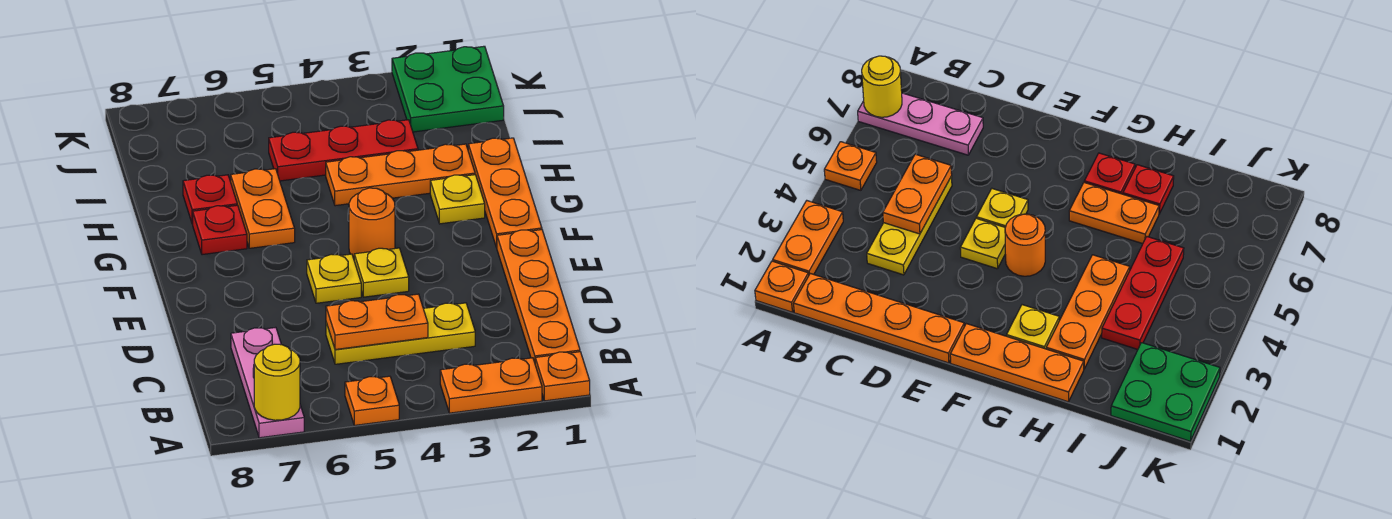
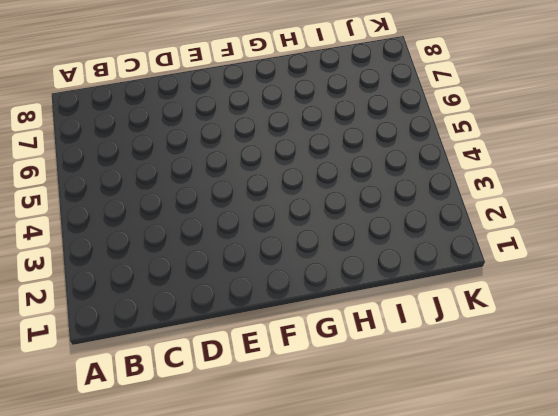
none -> orange 1x1 plate [535,352,590,401]
none -> orange 1x2 plate [440,358,542,413]
none -> orange 1x1 plate [345,376,399,425]

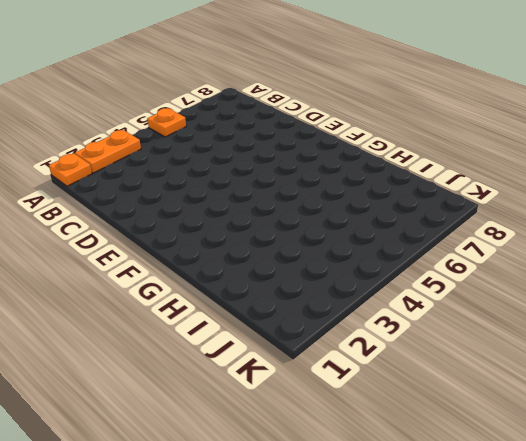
none -> pink 1x3 plate [231,327,304,438]
none -> orange 1x4 plate [497,230,580,362]
none -> yellow 1x3 plate [326,303,475,364]

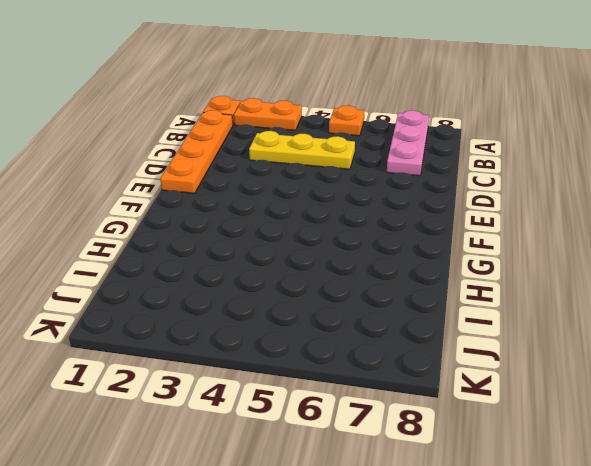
none -> yellow 1x1 plate [354,248,409,297]
none -> yellow 1x1 plate [307,254,361,303]
none -> orange 1x3 plate [468,138,542,248]

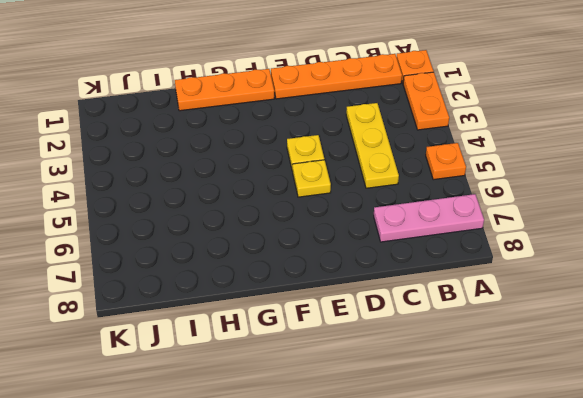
none -> orange 1x1 round brick [349,188,395,258]
none -> yellow 1x1 plate [430,175,485,224]
none -> orange 1x2 plate [231,169,295,248]

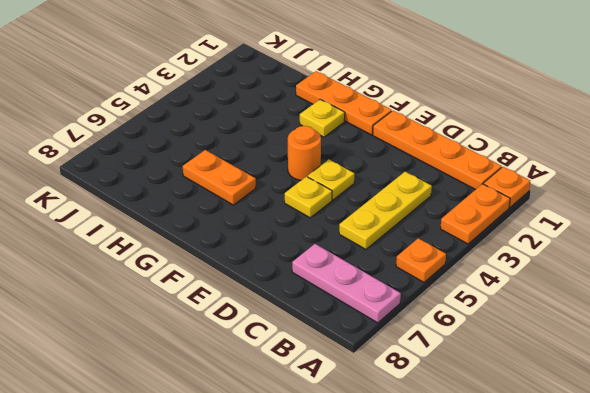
none -> red 1x1 plate [193,205,247,255]
none -> orange 1x3 plate [326,144,475,206]
none -> red 1x1 plate [183,175,237,224]

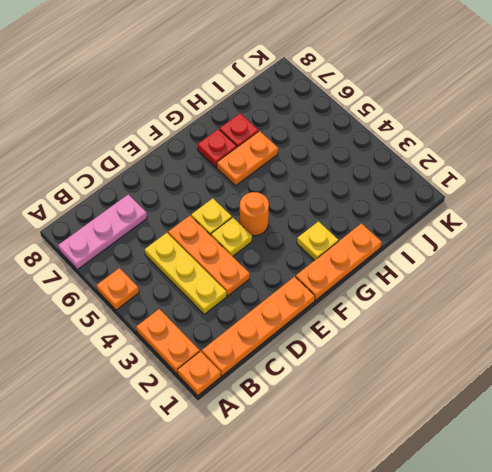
orange 1x3 plate [168,216,250,296] -> orange 1x3 plate moved to [326,144,475,206]
none -> red 1x3 plate [269,120,418,181]
none -> green 2x2 plate [392,46,504,132]
none -> yellow 1x1 round brick [254,344,300,420]

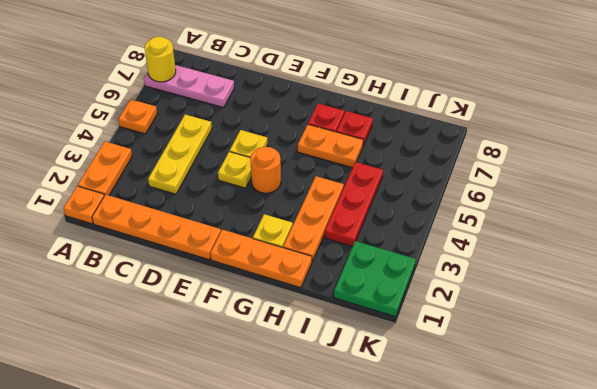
none -> orange 1x2 plate [326,294,428,350]

